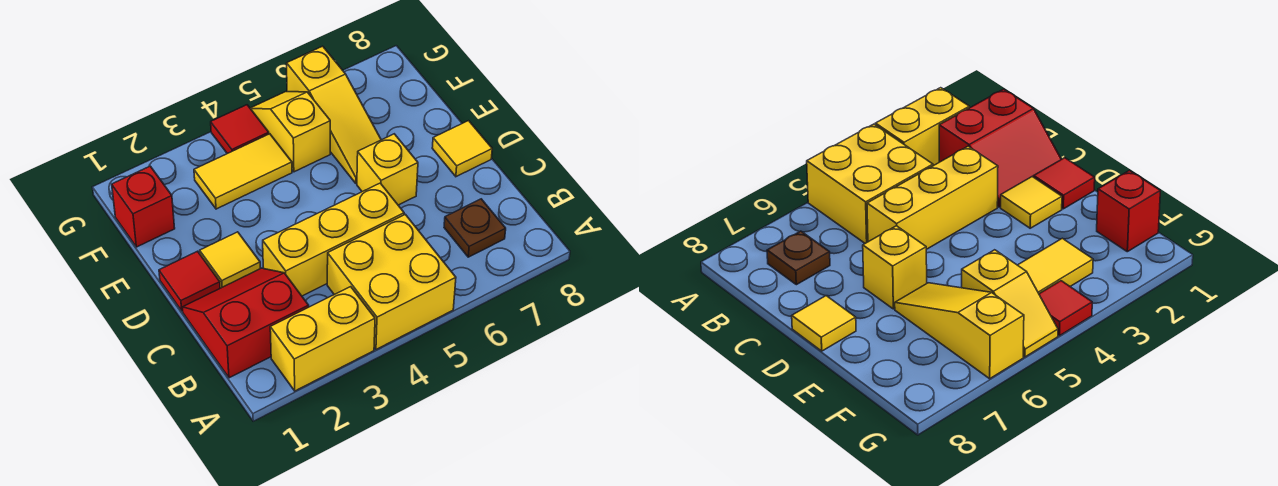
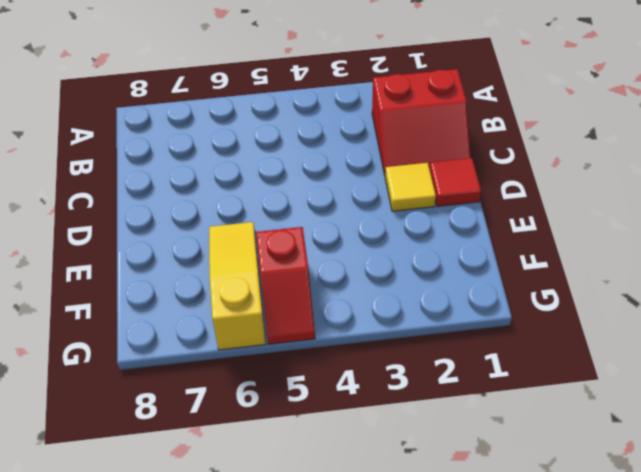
red 1x2 slope [256,227,315,344] -> yellow 1x2 slope [250,92,330,172]
none -> yellow 1x2 brick [270,287,375,391]
none -> yellow 2x2 brick [327,214,456,349]
none -> brown 1x1 plate [444,199,506,257]

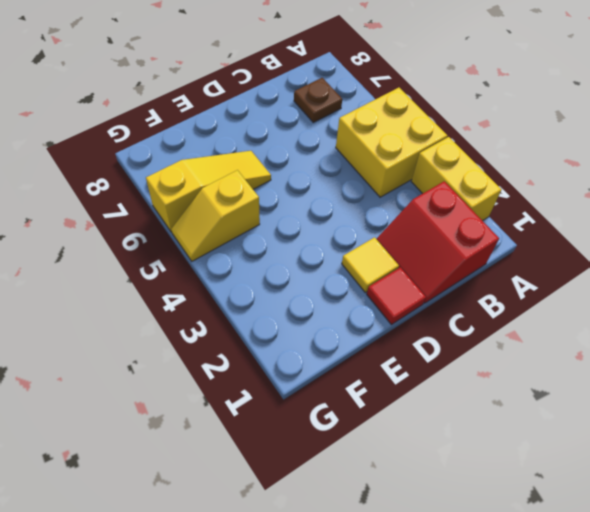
none -> yellow 1x3 brick [263,183,404,296]
none -> yellow 1x1 brick [357,134,418,205]
none -> yellow 1x1 tile [432,121,492,177]

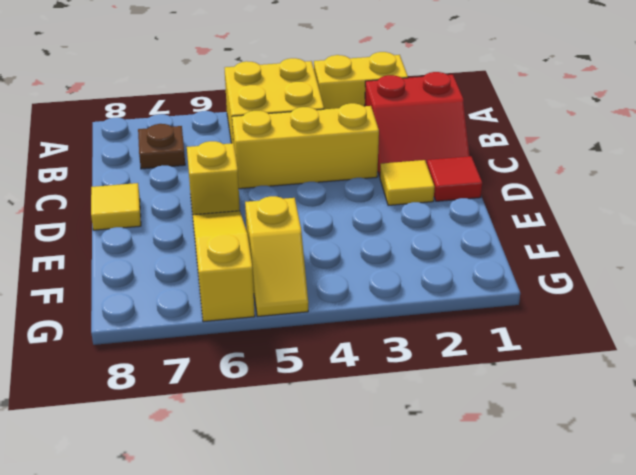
none -> red 1x1 brick [112,166,175,247]
none -> yellow 1x2 tile [194,134,292,209]
none -> red 1x1 tile [211,105,269,154]

